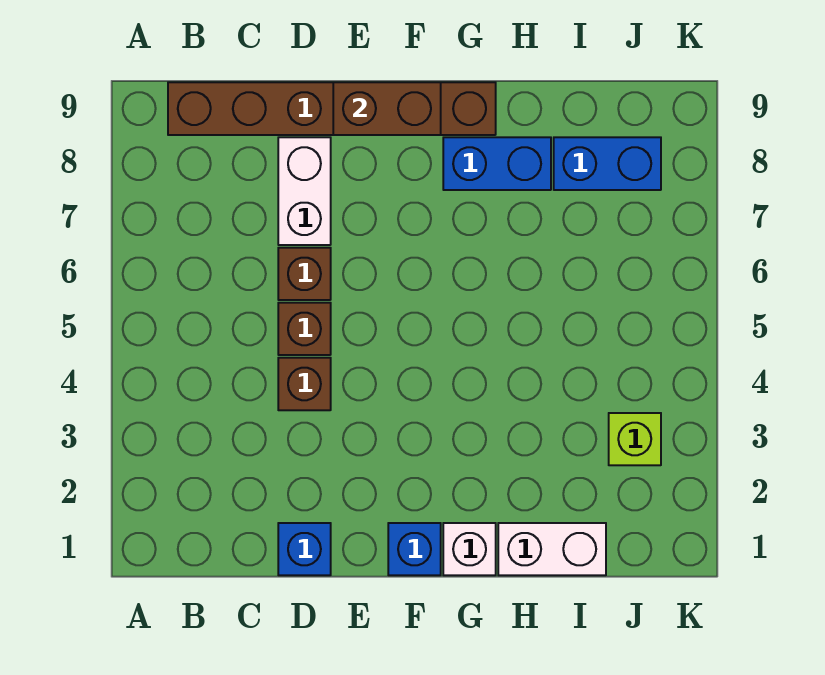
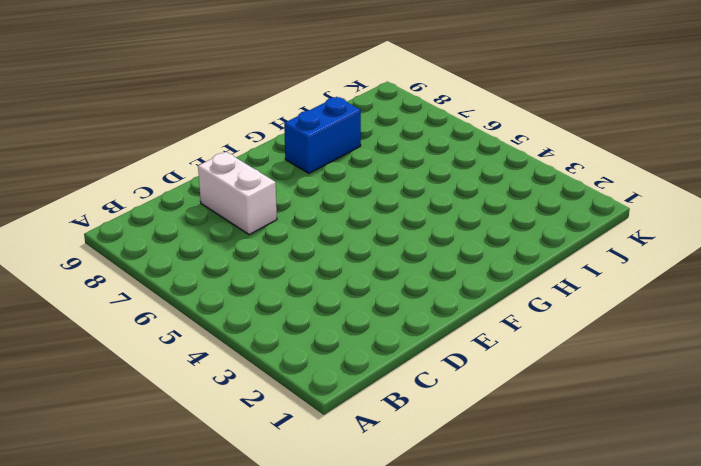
none -> brown 1x6 brick [168,82,496,135]
none -> blue 1x1 brick [278,523,331,575]
none -> brown 1x1 brick [278,358,331,410]

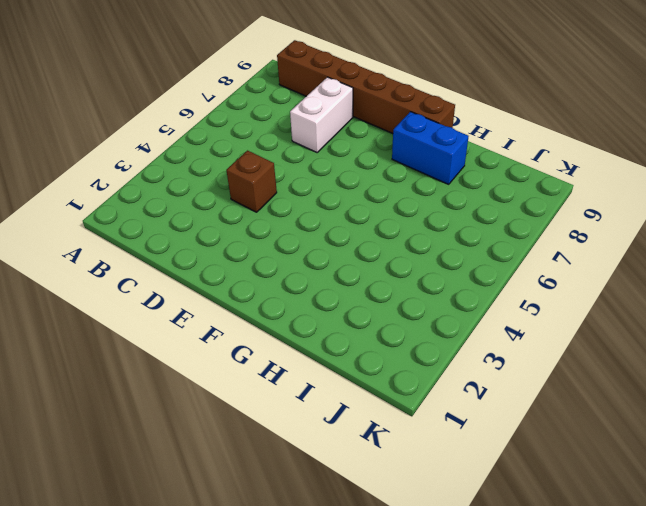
none -> blue 1x1 brick [278,523,331,575]
none -> brown 1x1 brick [278,303,331,355]
none -> brown 1x1 brick [278,248,331,300]

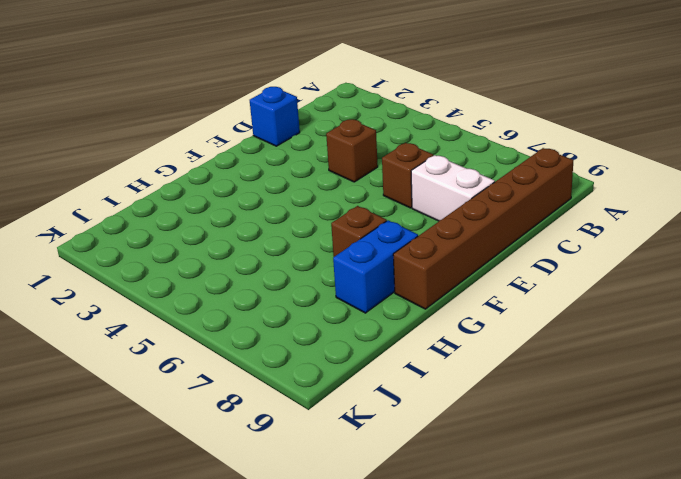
brown 1x1 brick [331,206,387,257] -> brown 1x1 brick moved to [278,303,331,355]
none -> blue 1x1 brick [388,523,441,575]
none -> white 1x1 brick [443,523,496,575]
none -> white 1x2 brick [498,523,606,575]

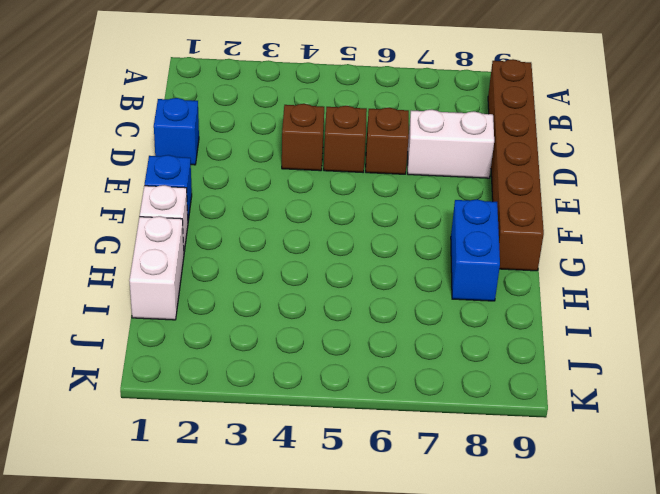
none -> blue 1x2 brick [554,137,661,190]
none -> lime 1x1 brick [609,413,661,465]
none -> brown 1x2 brick [333,82,441,135]

